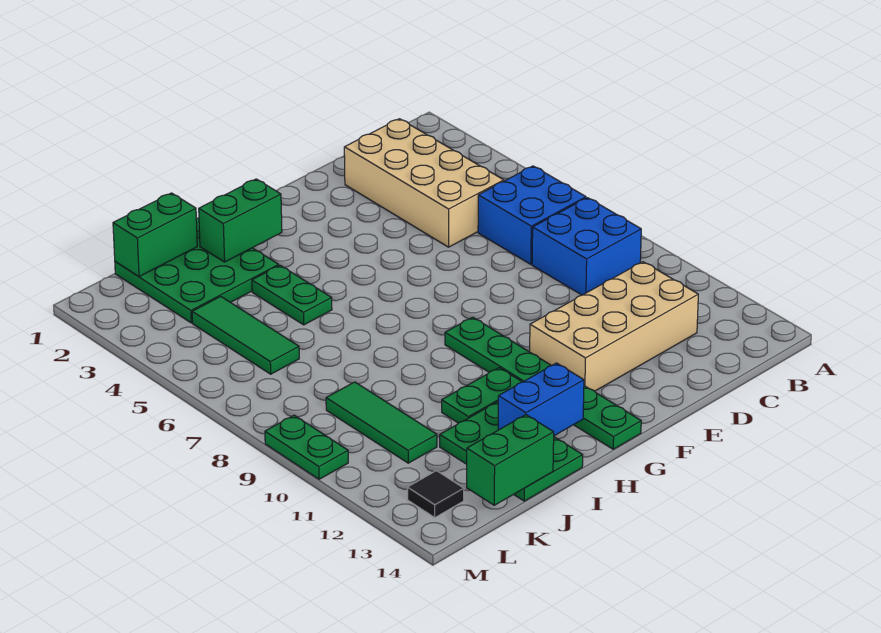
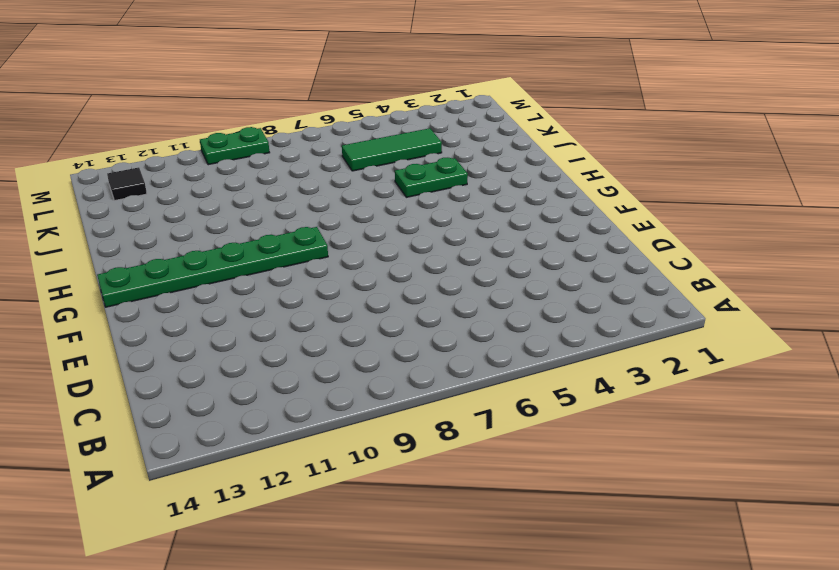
none -> blue 2x2 brick [478,166,586,264]
none -> blue 2x2 brick [532,198,641,295]
none -> tan 2x4 brick [344,119,504,247]

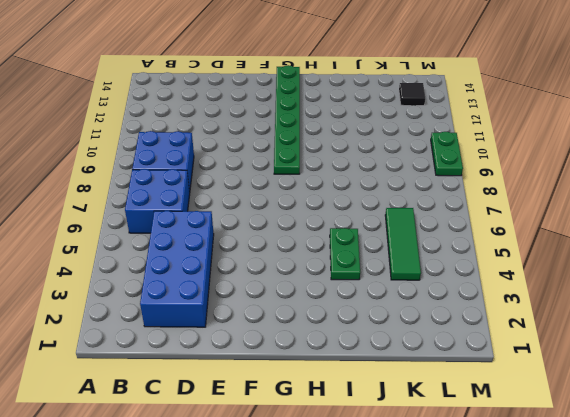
blue 2x4 brick [140,211,214,327] -> tan 2x4 brick [344,119,504,247]
none -> tan 2x4 brick [530,262,698,391]
none -> green 1x2 plate [442,368,522,423]
none -> green 3x3 plate [115,218,279,323]

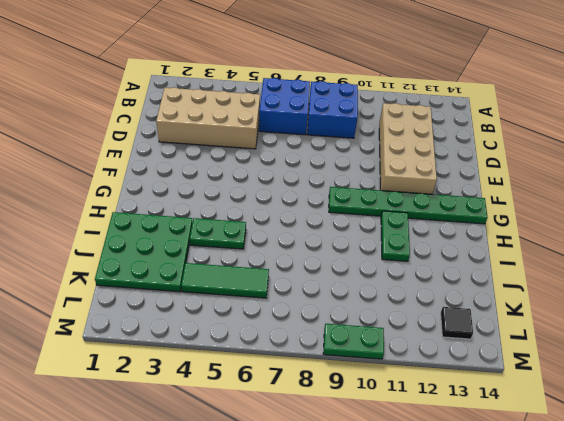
none -> green 2x3 plate [440,402,583,501]
none -> green 1x3 tile [326,382,437,463]
none -> green 1x2 brick [199,179,282,262]

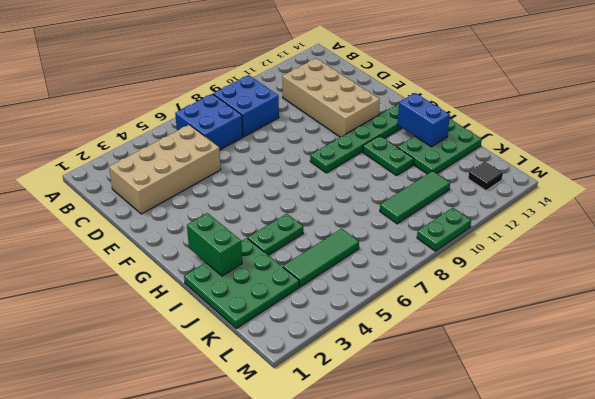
none -> green 1x2 brick [113,193,197,277]
none -> green 1x2 brick [467,415,554,505]

